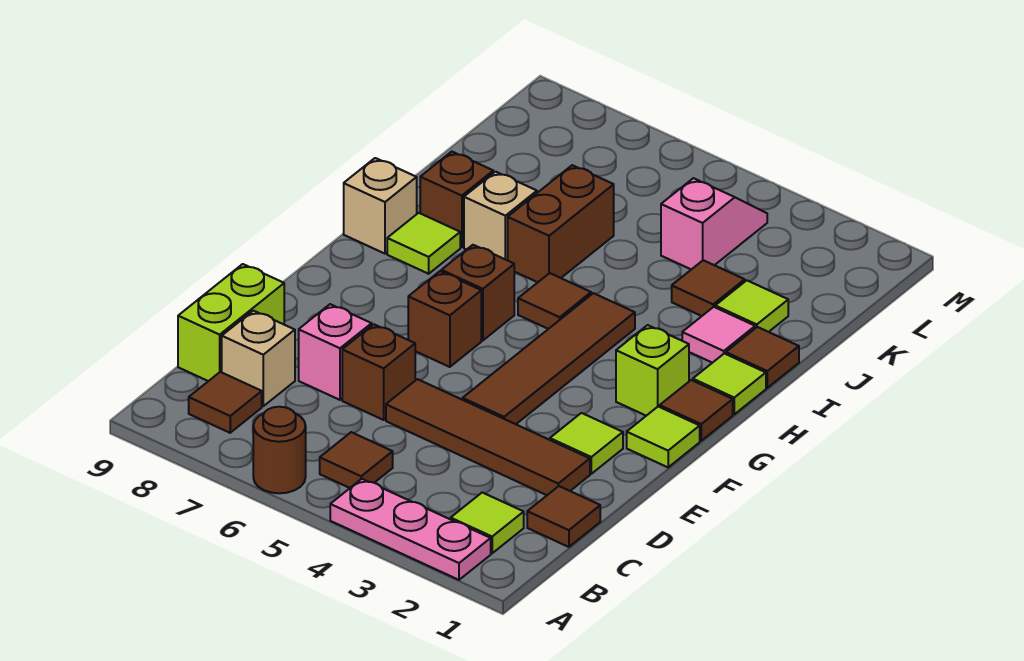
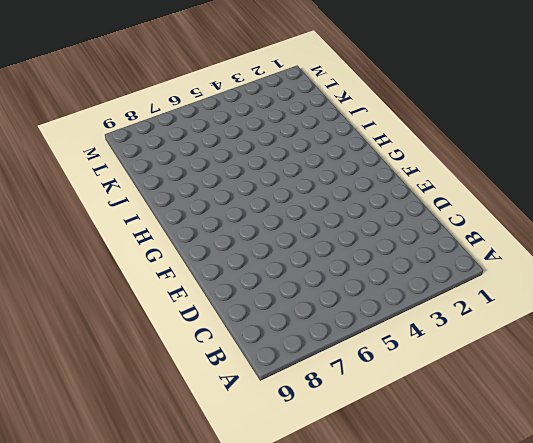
none -> pink 1x3 plate [330,479,491,580]
none -> brown 1x1 round brick [253,407,306,493]
none -> lime 1x1 tile [451,493,524,553]
none -> brown 1x1 tile [320,432,393,488]

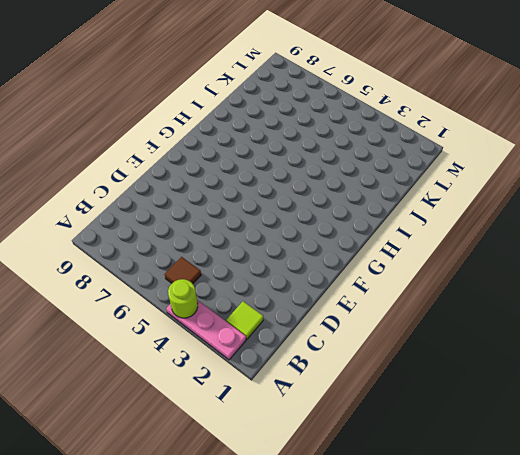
lime 1x1 round brick [168,279,198,318] -> none
none -> brown 1x1 round brick [253,407,306,493]
none -> brown 1x1 tile [189,372,262,433]
none -> brown 1x1 tile [527,486,600,547]
none -> tan 1x1 brick [222,311,295,406]

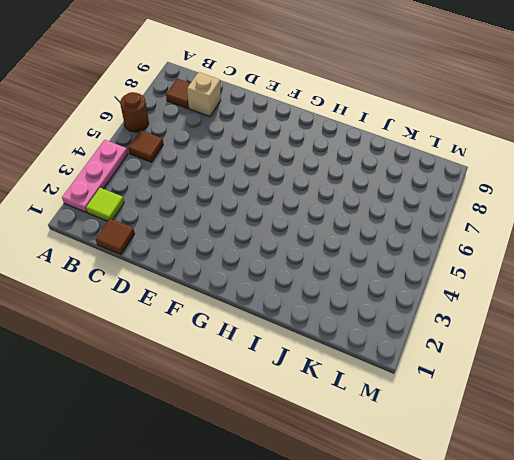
none -> lime 1x2 brick [178,264,284,381]
none -> brown 1x4 tile [386,379,590,495]
none -> brown 1x1 brick [342,324,415,420]
none -> pink 1x1 brick [299,304,372,400]

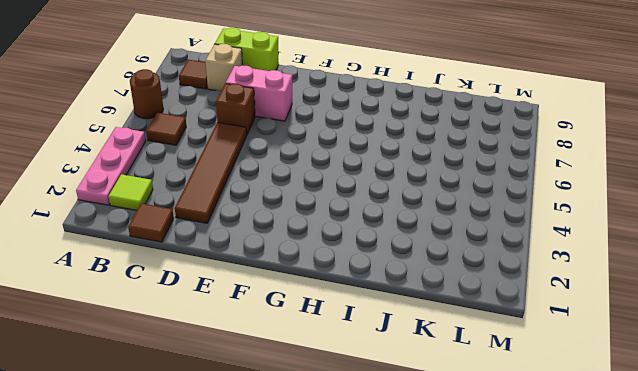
pink 1x2 brick [226,66,292,121] -> pink 1x1 brick [299,304,372,400]
none -> lime 1x1 tile [550,413,623,474]
none -> brown 1x4 tile [463,293,635,424]
none -> lime 1x1 tile [627,407,700,467]
none -> brown 1x1 brick [408,271,481,367]

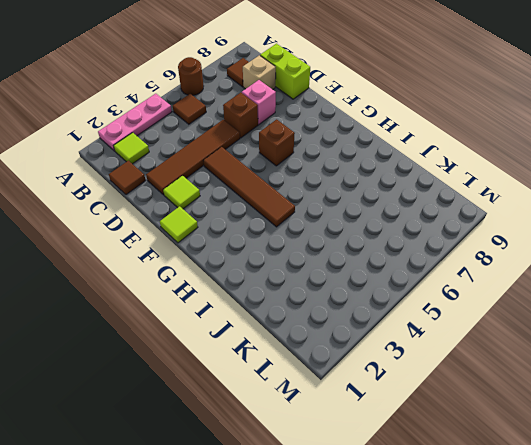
none -> brown 1x1 tile [660,380,733,441]
none -> lime 1x1 brick [616,325,689,416]
none -> brown 1x1 brick [441,245,514,340]
none -> lime 1x1 tile [693,353,766,414]

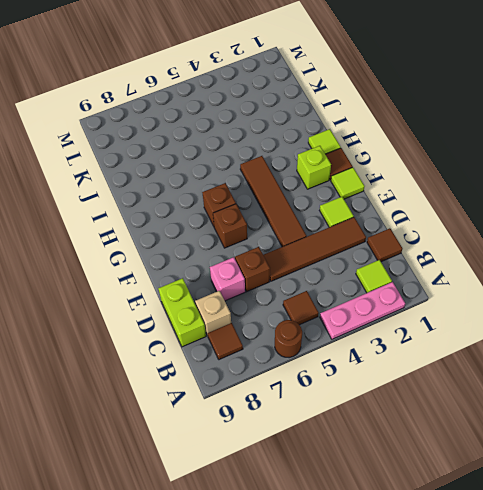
none -> brown 1x1 tile [518,273,591,329]
none -> lime 1x1 tile [387,213,460,274]
none -> tan 1x1 brick [344,158,417,254]
none -> brown 1x1 tile [726,327,799,388]

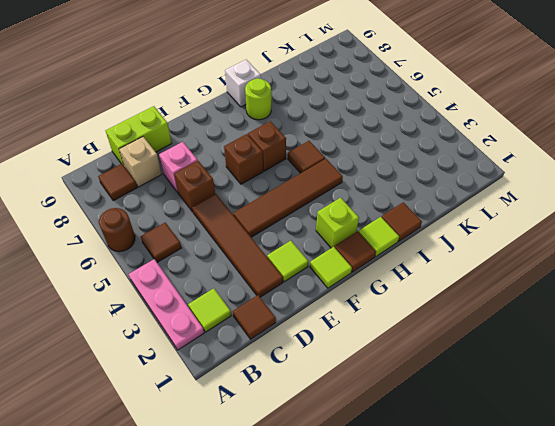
lime 1x1 round brick [245,78,271,120] -> lime 1x1 tile [387,213,460,274]
white 1x1 brick [225,60,261,107] -> tan 1x1 brick [344,158,417,254]
none -> pink 1x1 tile [682,307,755,363]
none -> brown 1x2 brick [508,165,614,282]
none -> tan 1x1 brick [464,172,537,260]
none -> brown 1x1 brick [420,152,493,247]

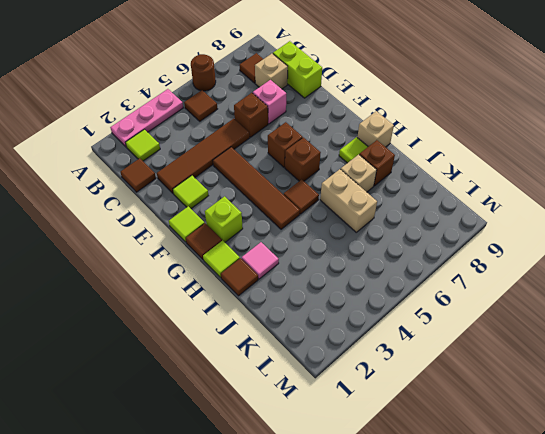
tan 1x2 brick [320,169,377,232] -> brown 1x2 brick [508,165,614,282]
none -> lime 1x1 tile [715,280,788,332]
none -> brown 1x1 tile [672,260,745,316]
none -> pink 1x2 slope [661,178,767,269]

